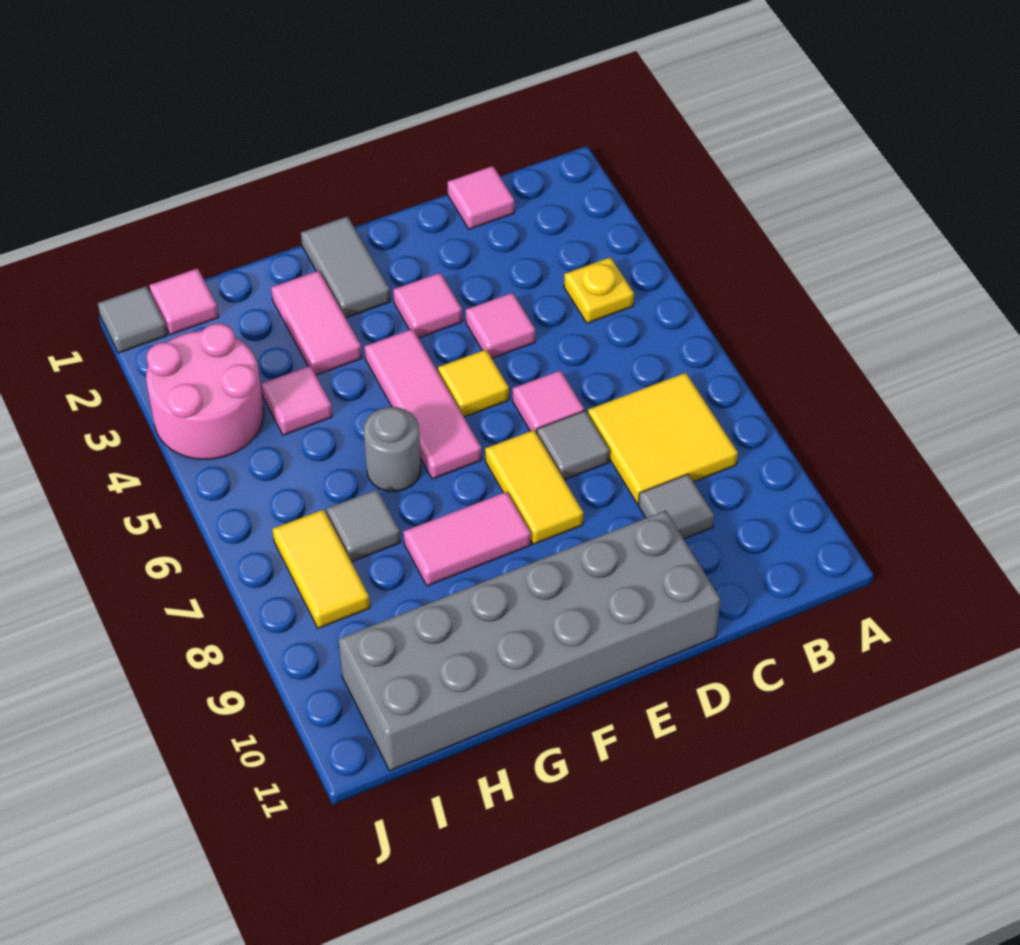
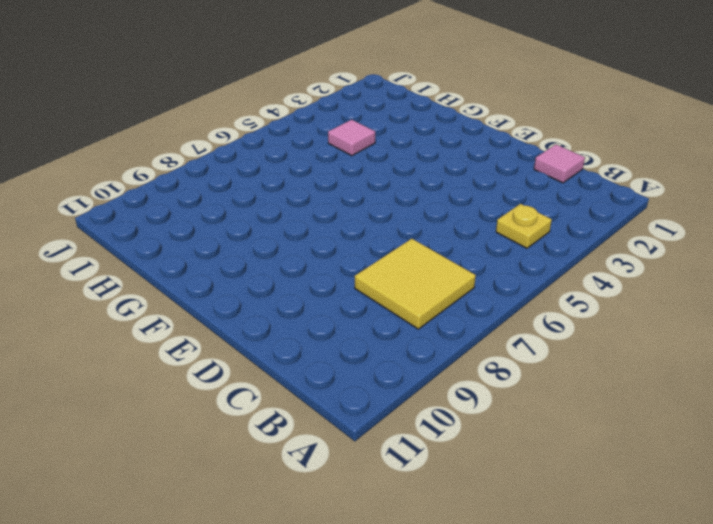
none -> grey 1x1 tile [638,474,714,539]
none -> pink 1x1 tile [466,293,535,358]
none -> pink 1x1 tile [512,370,584,433]

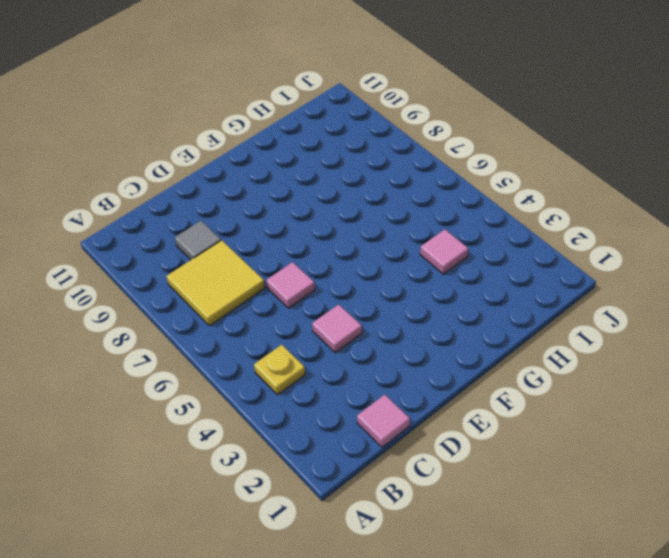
none -> grey 1x1 tile [537,411,610,480]
none -> grey 2x6 brick [338,510,721,771]
none -> pink 1x1 tile [393,273,462,338]

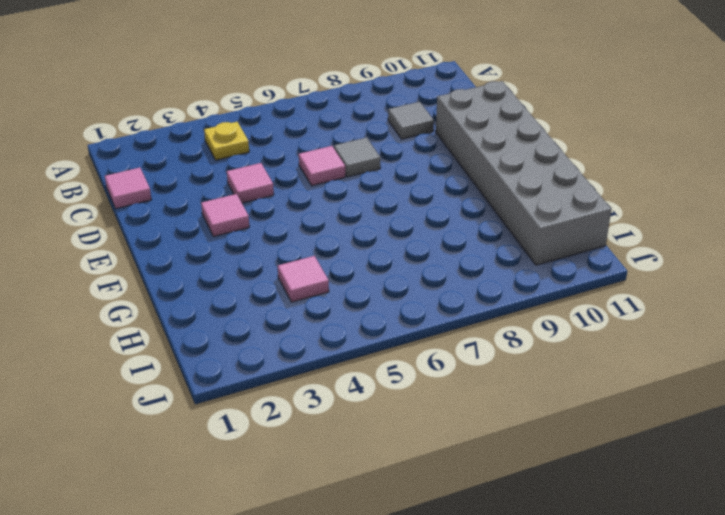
none -> yellow 2x2 tile [588,373,738,504]
none -> yellow 1x1 tile [438,350,509,417]
none -> yellow 1x2 tile [485,430,584,544]

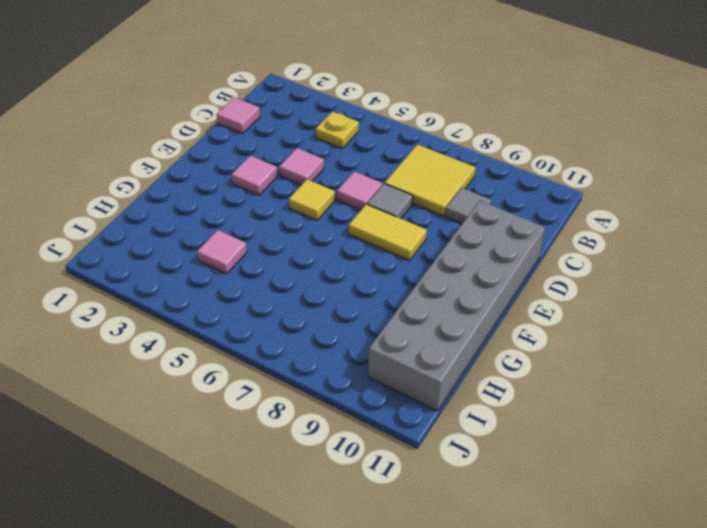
none -> grey 1x2 tile [301,216,390,318]
none -> pink 1x3 tile [365,329,482,479]
none -> pink 1x2 tile [403,492,531,586]

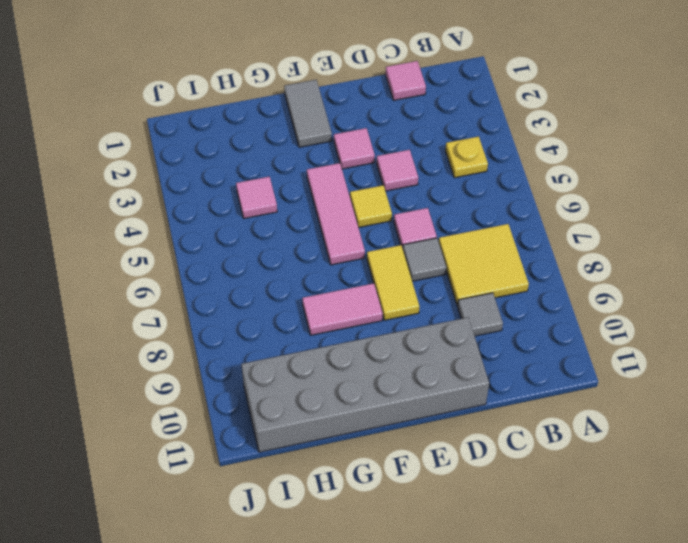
none -> pink 1x2 tile [271,271,362,375]
none -> grey 1x1 round brick [364,407,421,492]
none -> grey 1x1 tile [327,489,400,562]

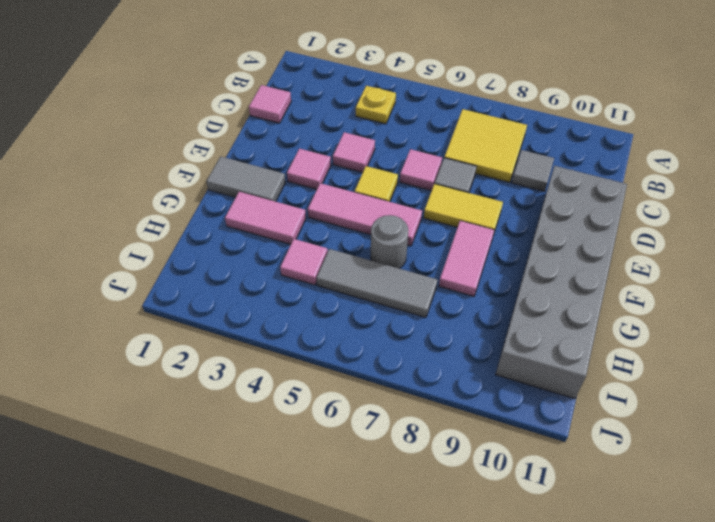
grey 1x3 tile [316,249,437,317] -> grey 1x1 tile [327,489,400,562]
none -> pink 1x1 tile [149,268,219,335]
none -> pink 2x2 round brick [146,323,264,459]
none -> yellow 1x2 tile [272,509,370,628]

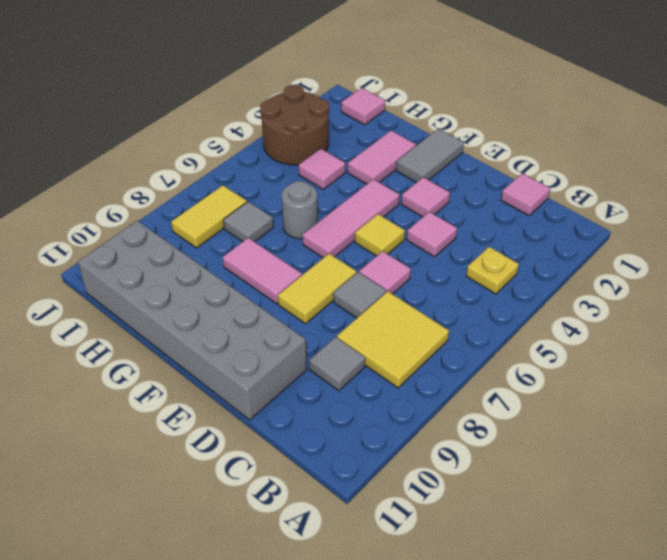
brown 2x2 round brick [260,85,329,165] -> pink 2x2 round brick [146,323,264,459]
none -> grey 1x1 tile [98,286,167,353]

